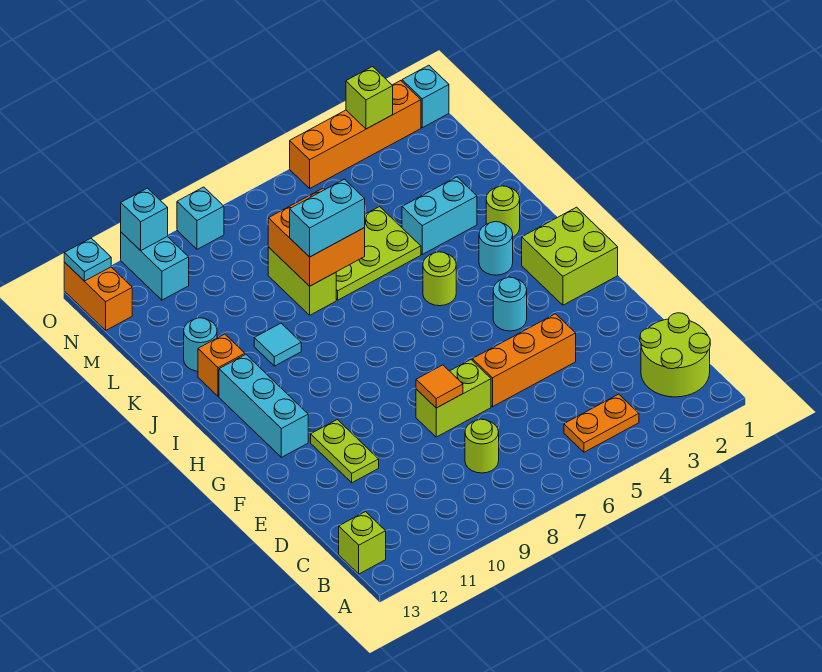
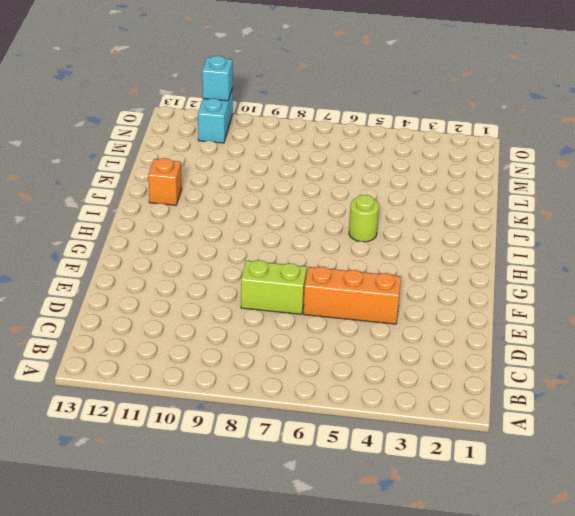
none -> lime 2x2 round brick [640,313,710,397]
none -> orange 1x2 plate [564,394,639,452]
none -> lime 1x1 brick [339,512,386,574]
none -> lime 1x1 round brick [465,419,499,473]

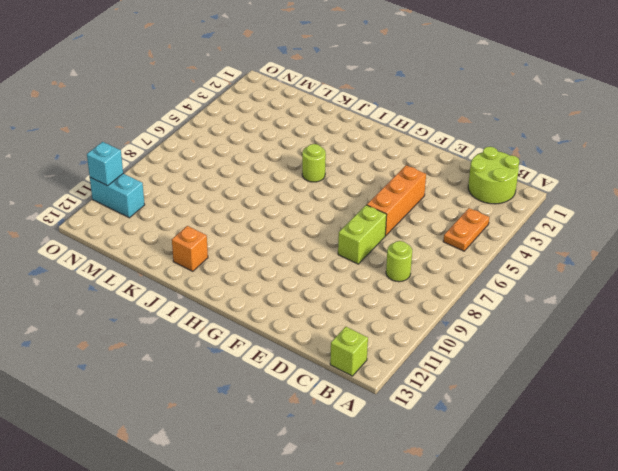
none -> lime 1x2 plate [311,420,379,483]
none -> lime 2x2 brick [522,207,618,305]
none -> cyan 1x1 round brick [493,277,527,331]
none -> cyan 1x3 brick [219,354,308,457]

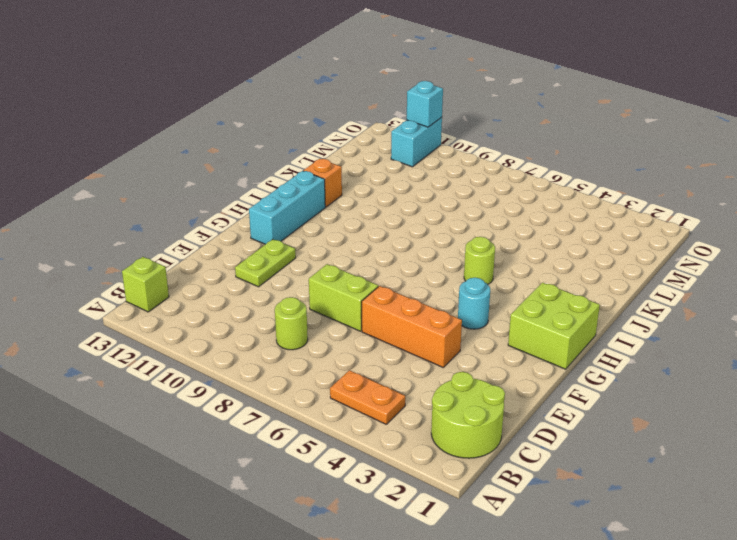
none -> cyan 1x1 round brick [479,222,513,275]
none -> lime 1x1 round brick [486,186,520,237]
none -> cyan 1x1 tile [254,323,301,366]
none -> cyan 1x2 brick [402,177,477,254]

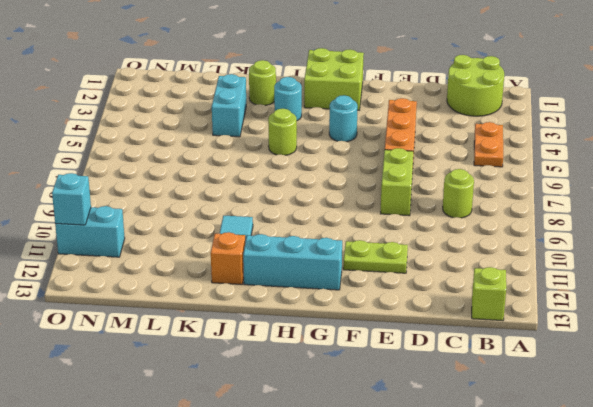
none -> lime 2x3 plate [336,207,421,300]
none -> lime 1x2 brick [268,247,336,315]
none -> cyan 1x1 round brick [184,318,217,371]
none -> orange 1x2 brick [64,262,132,330]

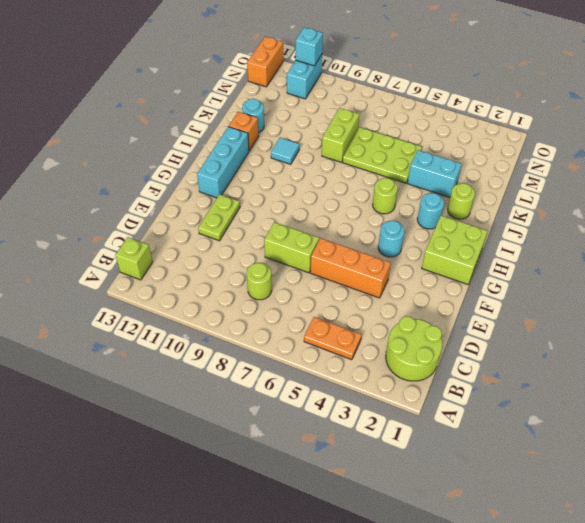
none -> cyan 1x1 brick [402,65,449,128]
none -> orange 1x4 brick [290,81,421,188]
none -> cyan 1x1 brick [177,187,224,249]
none -> orange 1x1 tile [416,365,463,408]

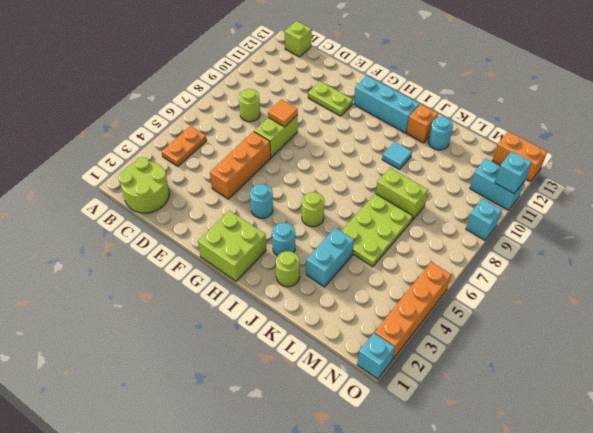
none -> orange 2x2 brick [268,188,365,286]
none -> lime 1x1 brick [346,67,393,129]
none -> cyan 1x1 plate [64,238,111,281]
none -> cyan 1x2 brick [290,179,365,257]

